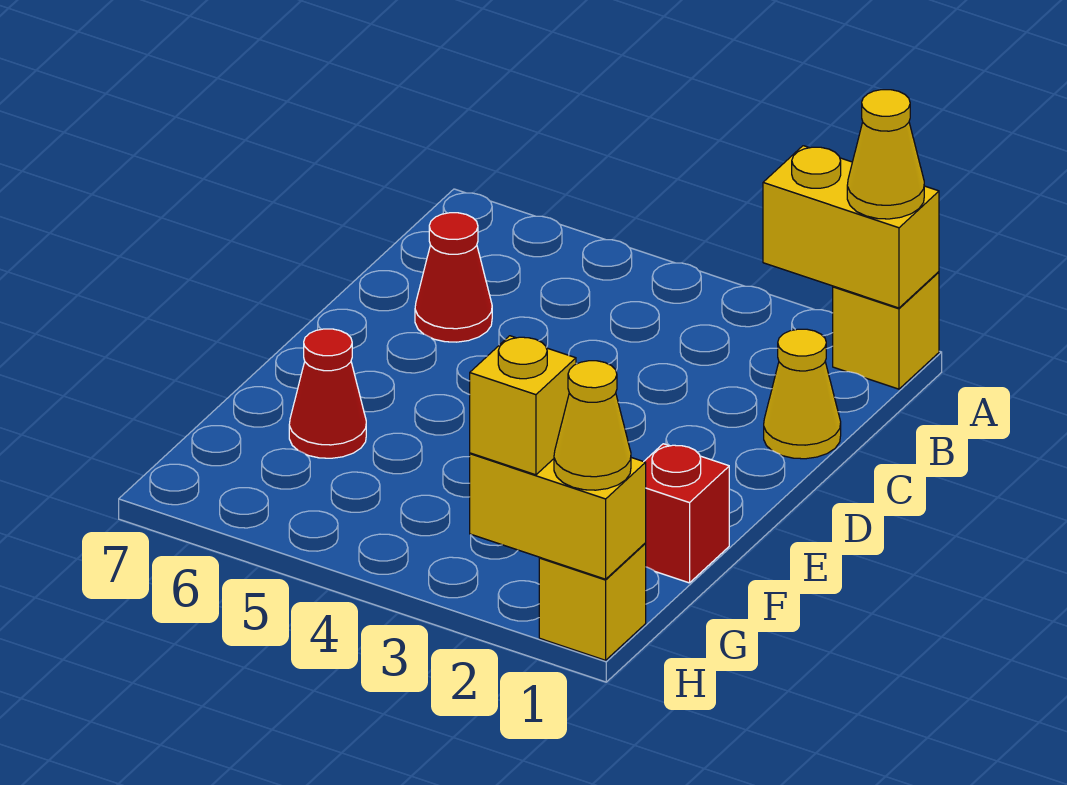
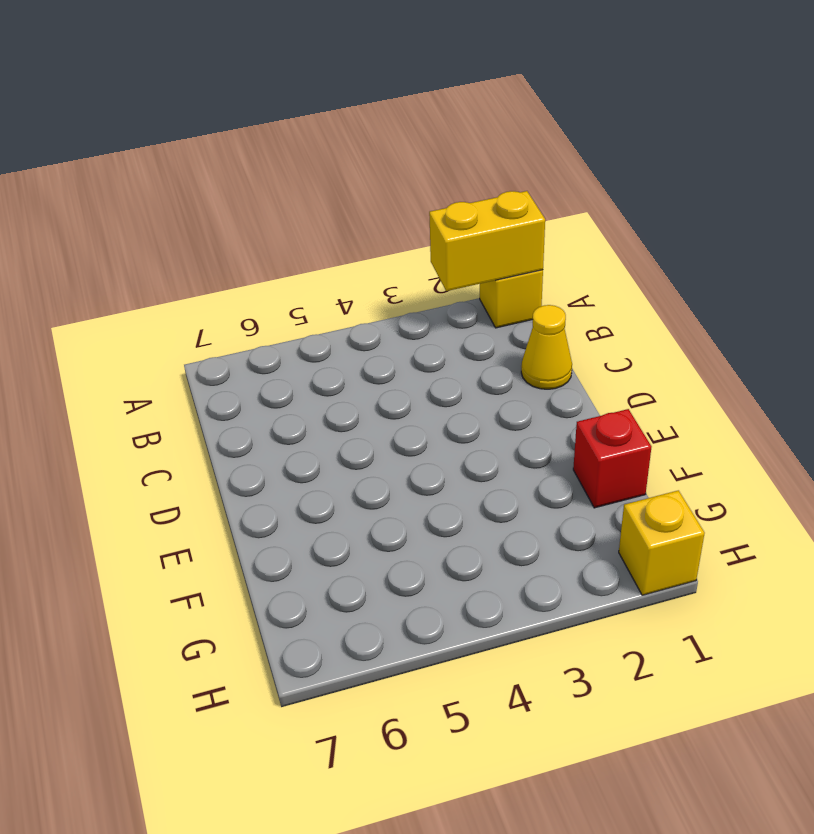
none -> red 1x1 cone [415,213,492,342]
none -> red 1x1 cone [289,329,366,458]

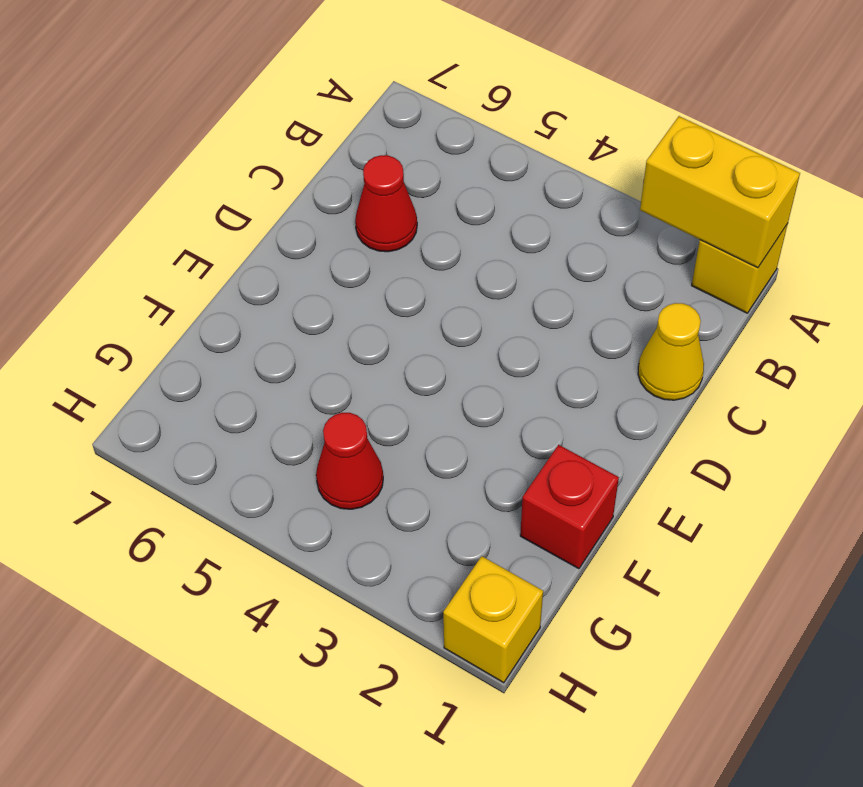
red 1x1 cone [316,413,383,509] -> red 1x1 cone moved to [289,329,366,458]
none -> yellow 1x2 brick [470,453,646,579]
none -> yellow 1x1 cone [847,90,924,219]

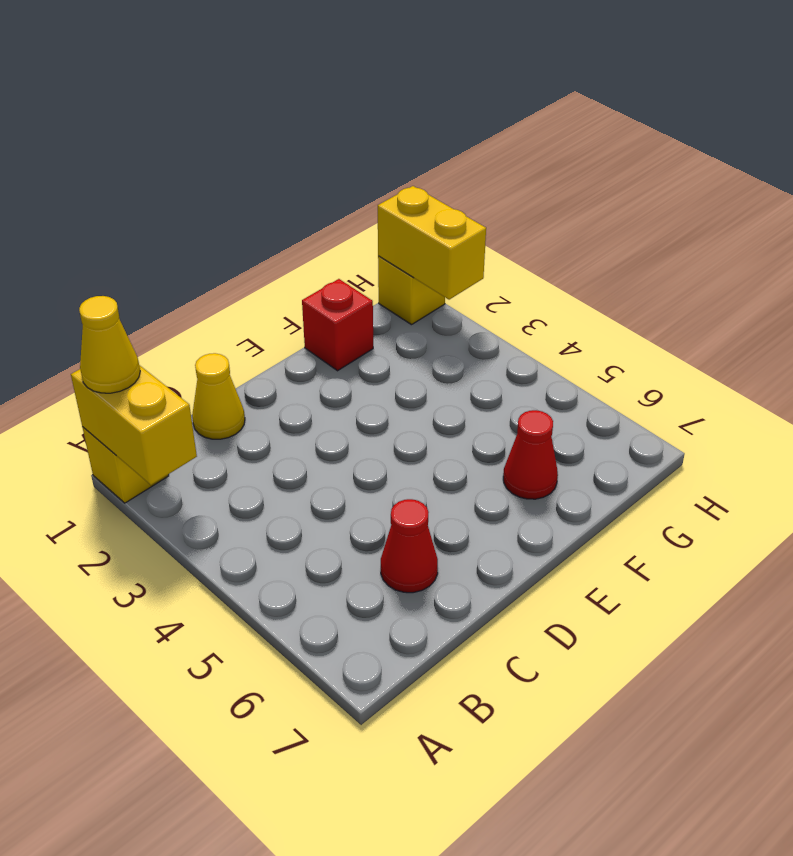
none -> yellow 1x1 cone [554,361,631,490]
none -> yellow 1x1 brick [470,336,576,475]

